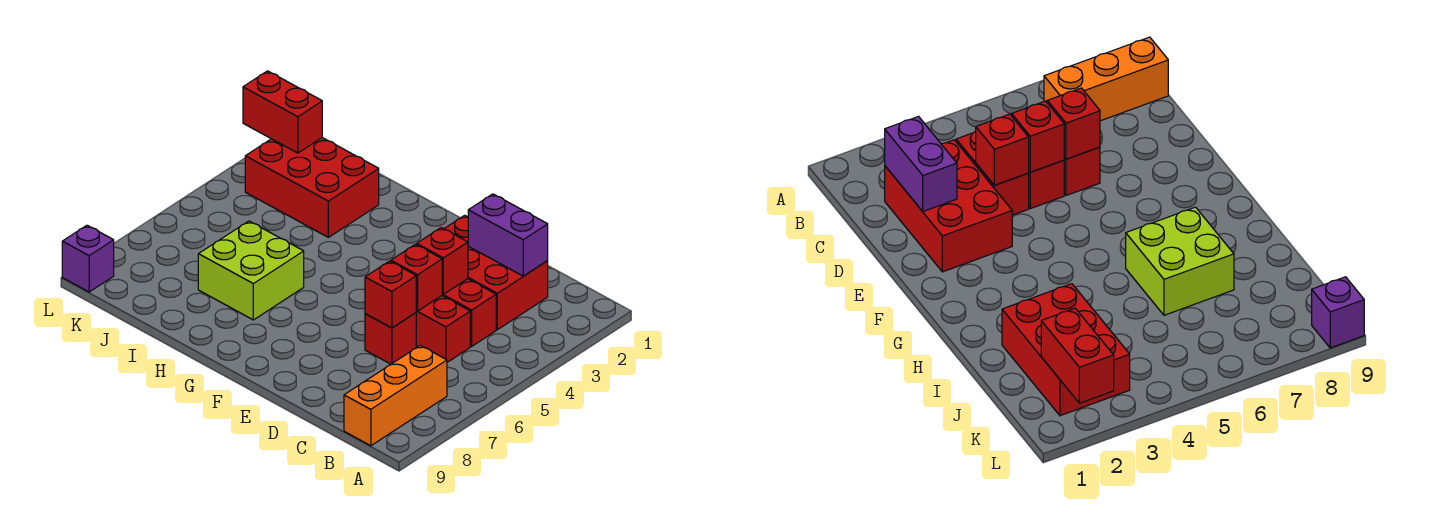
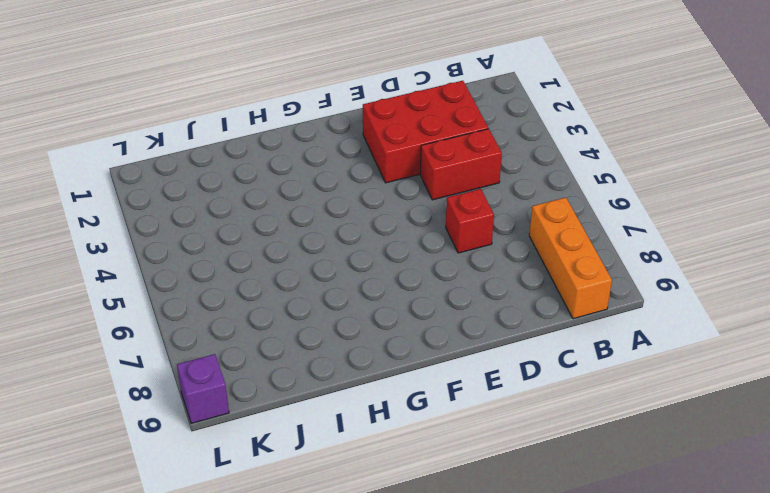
none -> red 1x2 brick [416,296,470,362]
none -> lime 2x2 brick [198,221,304,320]
none -> red 2x3 brick [245,138,379,237]

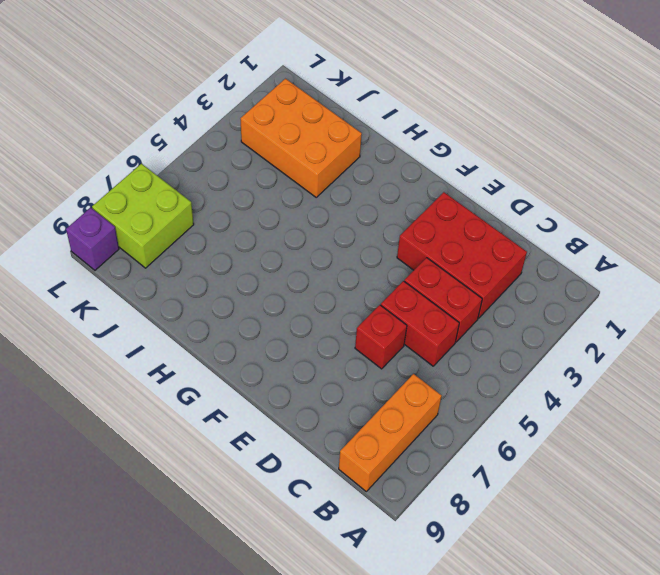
orange 2x3 brick [240,79,362,197] -> red 2x3 brick [245,138,379,237]
lime 2x2 brick [92,164,194,268] -> lime 2x2 brick moved to [198,221,304,320]
none -> purple 1x2 brick [468,194,548,276]
none -> red 1x1 brick [417,228,468,294]
none -> red 1x1 brick [391,244,442,311]

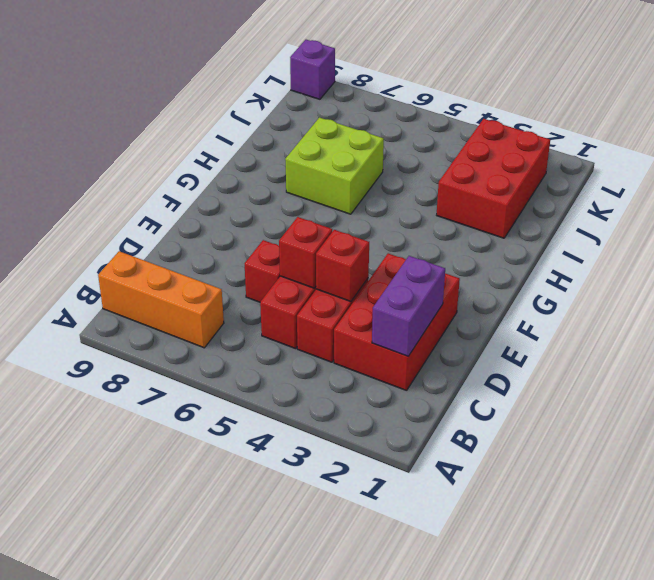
none -> red 1x1 brick [365,261,416,328]
none -> red 1x2 brick [243,71,322,153]

